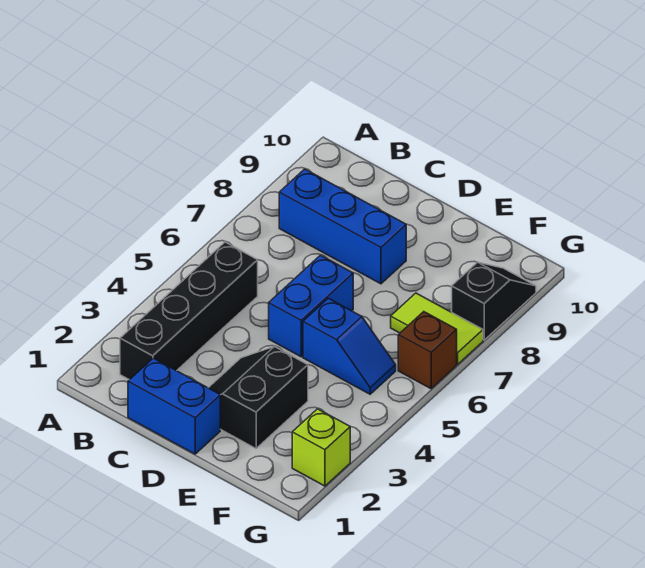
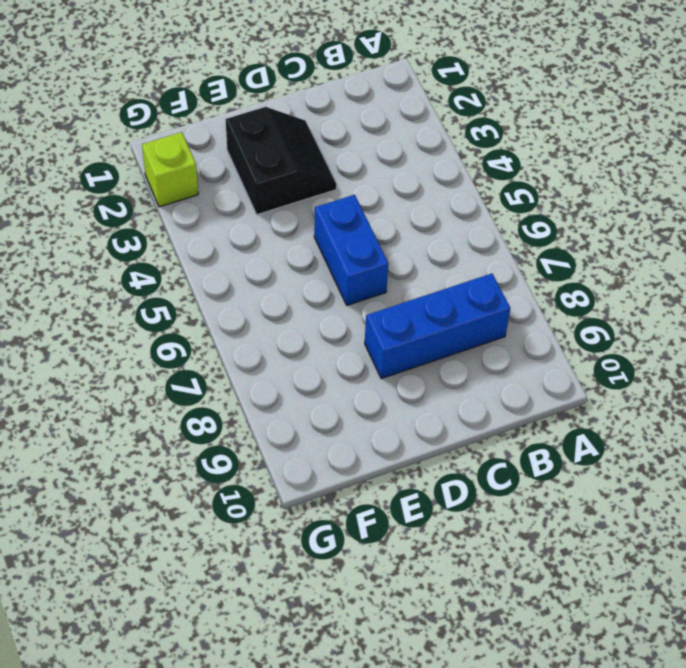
none -> black 1x4 brick [120,242,258,380]
none -> blue 1x2 brick [128,358,220,454]

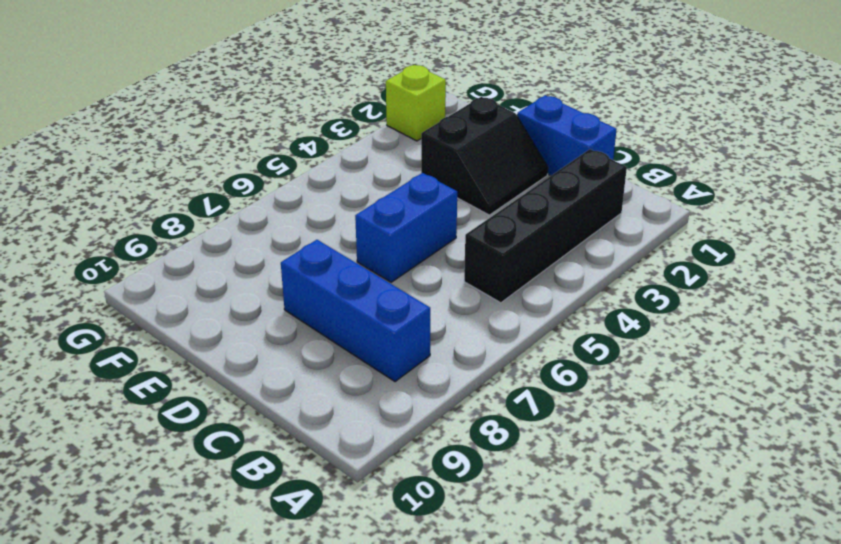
none -> blue 1x2 slope [303,298,396,394]
none -> lime 1x2 tile [391,293,483,364]

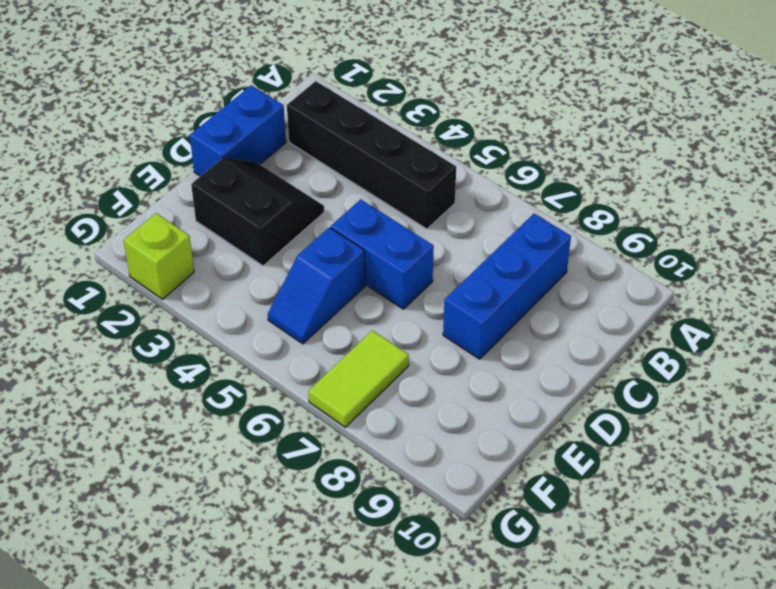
none -> brown 1x1 brick [398,312,457,389]
none -> black 1x2 slope [452,262,536,340]

